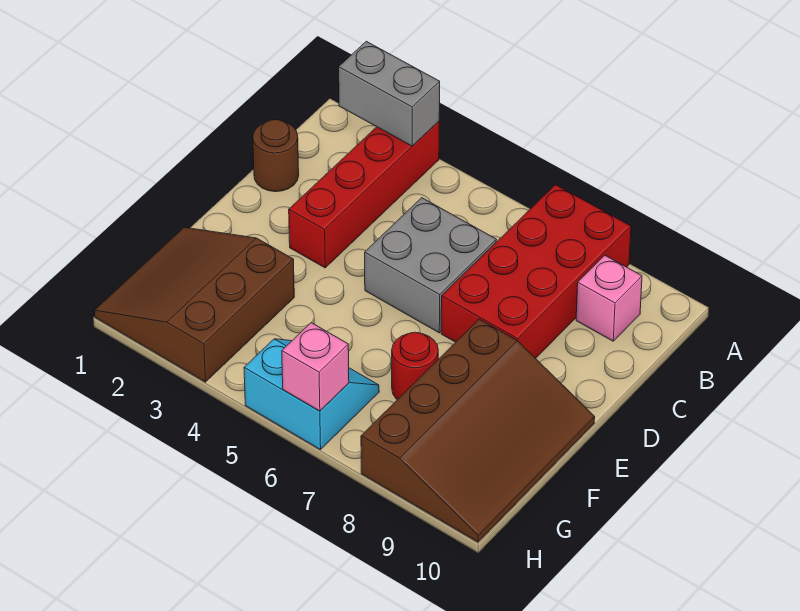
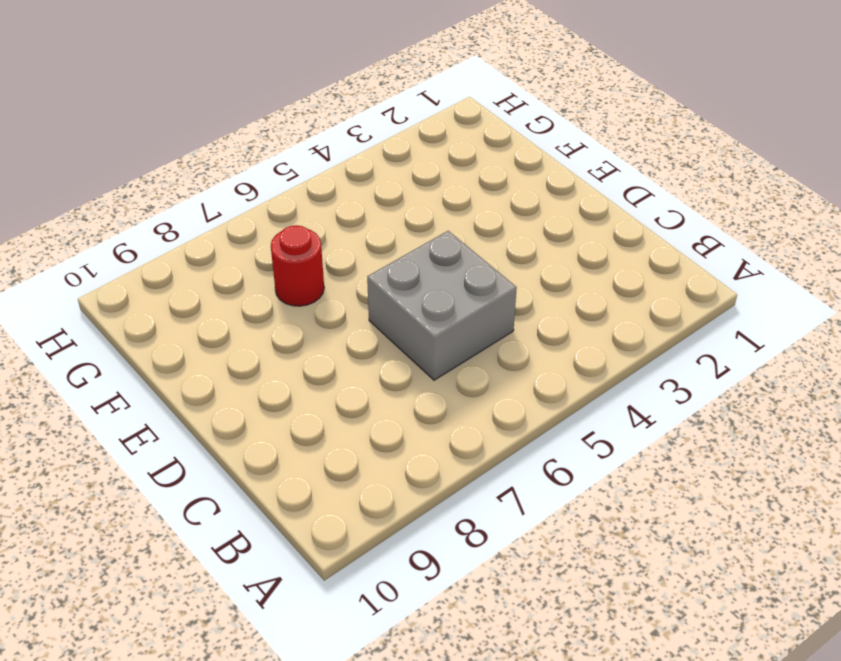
none -> red 1x4 brick [289,121,439,268]
none -> red 2x4 brick [441,185,631,358]

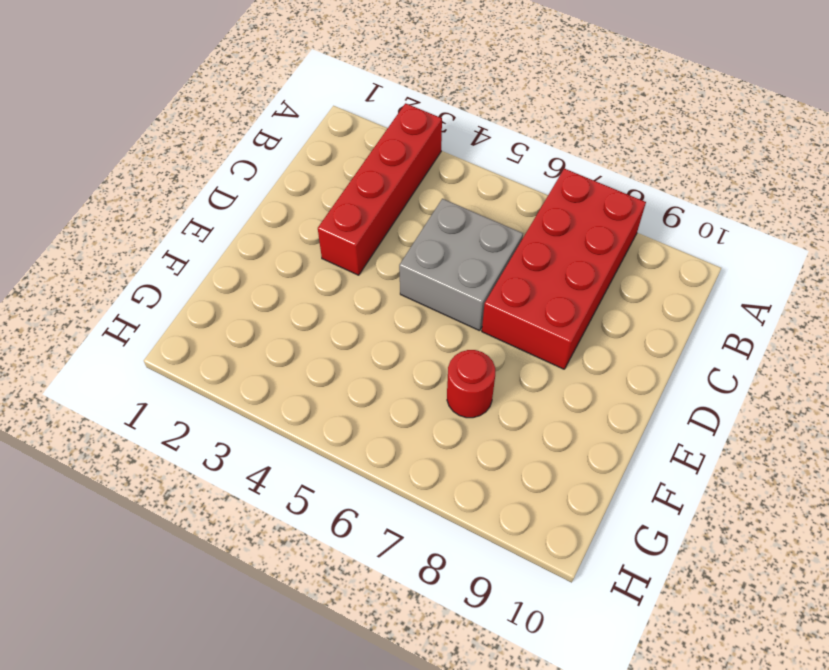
none -> pink 1x1 brick [576,255,642,341]
none -> brown 1x1 round brick [253,120,299,192]

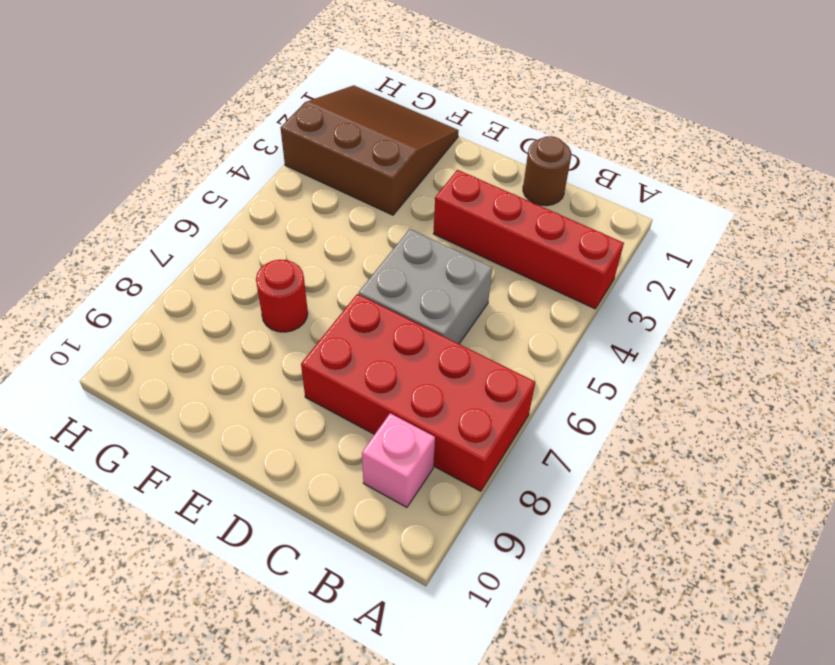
none -> brown 3x4 slope [361,319,595,542]
none -> cyan 2x2 slope [244,339,379,450]

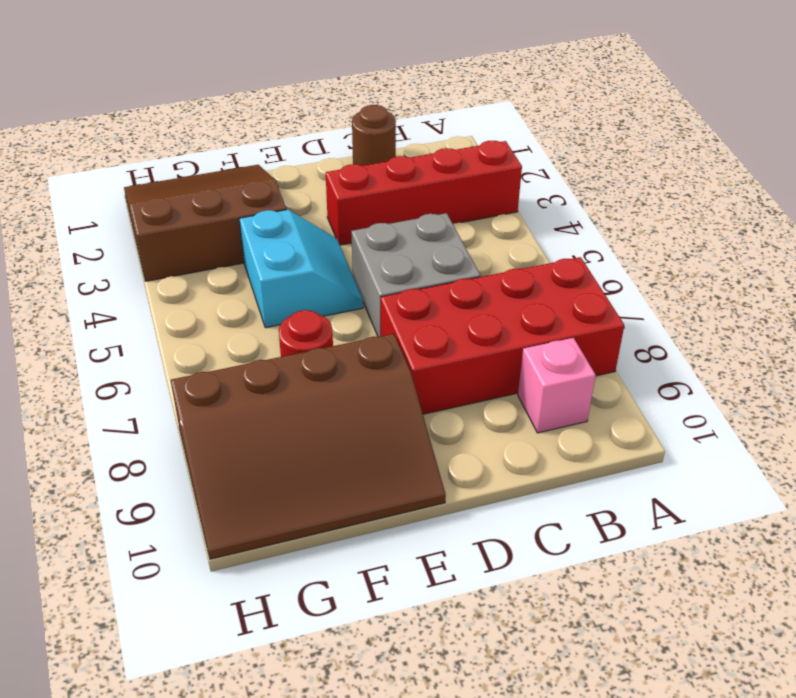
cyan 2x2 slope [239,210,363,328] -> cyan 2x2 slope moved to [244,339,379,450]
none -> grey 1x2 brick [339,41,440,146]
none -> pink 1x1 brick [282,323,349,411]

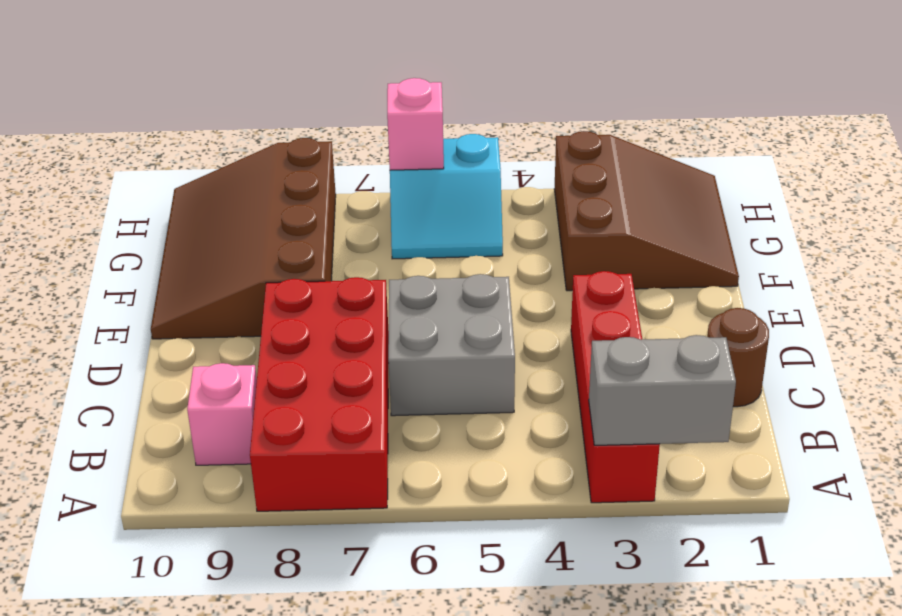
none -> red 1x1 round brick [392,332,438,400]

